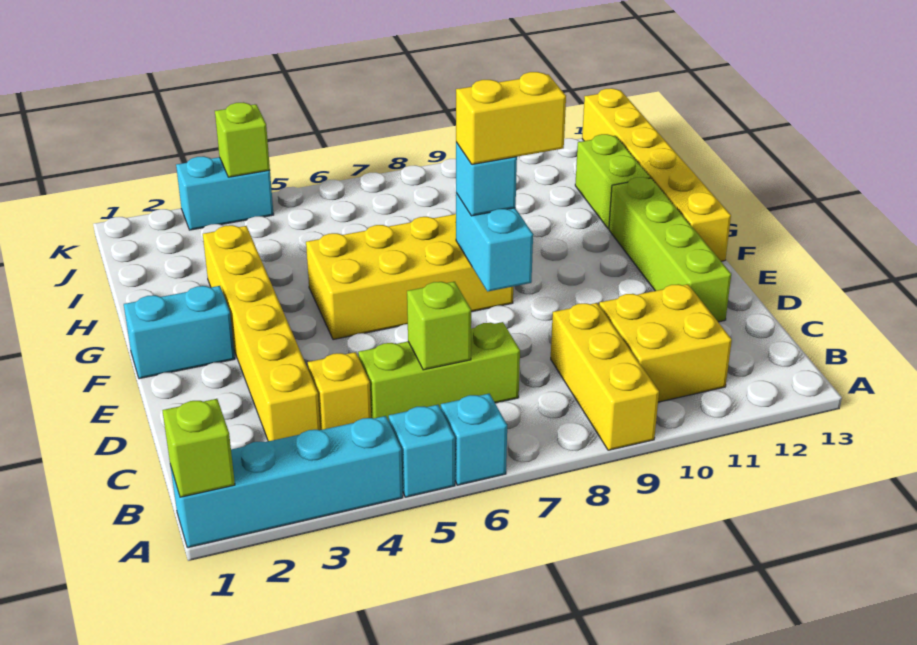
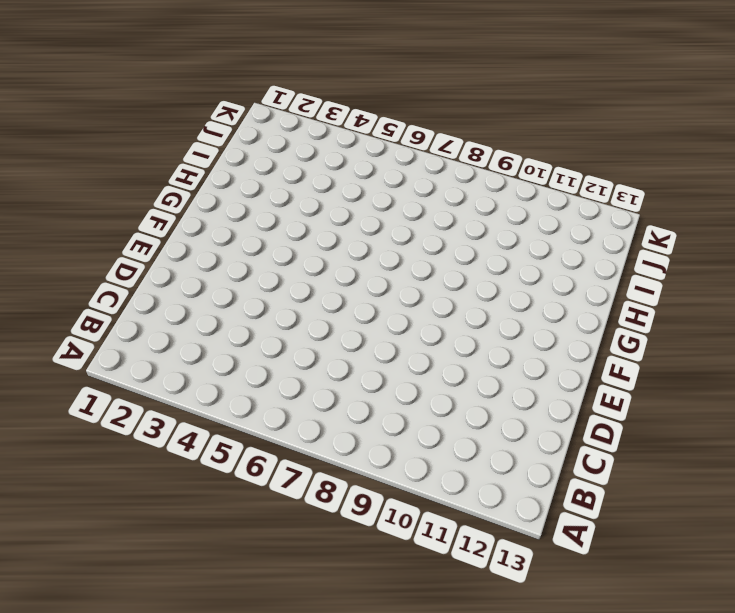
none -> cyan 1x4 brick [170,416,403,548]
none -> cyan 1x1 brick [389,405,455,497]
none -> cyan 1x1 brick [441,394,507,485]

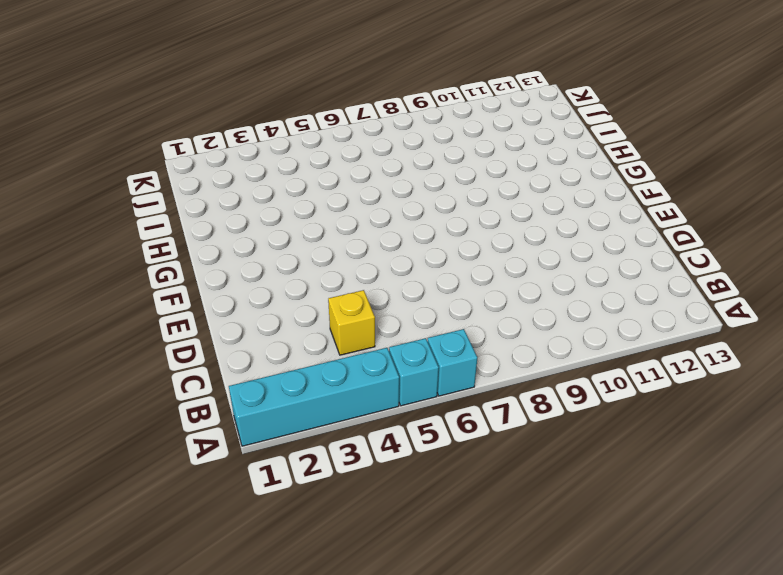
none -> yellow 1x3 brick [551,303,659,450]
none -> yellow 2x2 brick [599,284,732,402]
none -> yellow 1x6 brick [203,225,320,441]

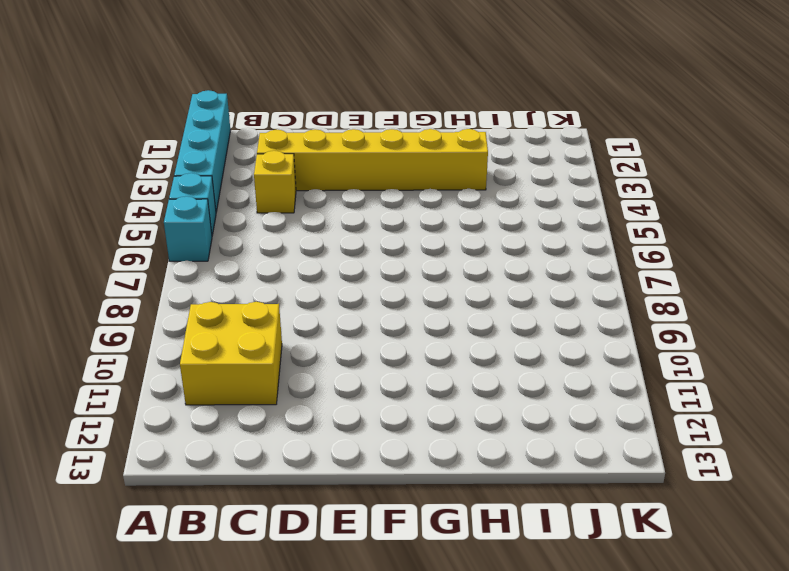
none -> yellow 1x3 brick [551,303,659,450]
none -> lime 1x3 brick [358,322,520,421]
none -> lime 1x4 brick [609,177,731,322]

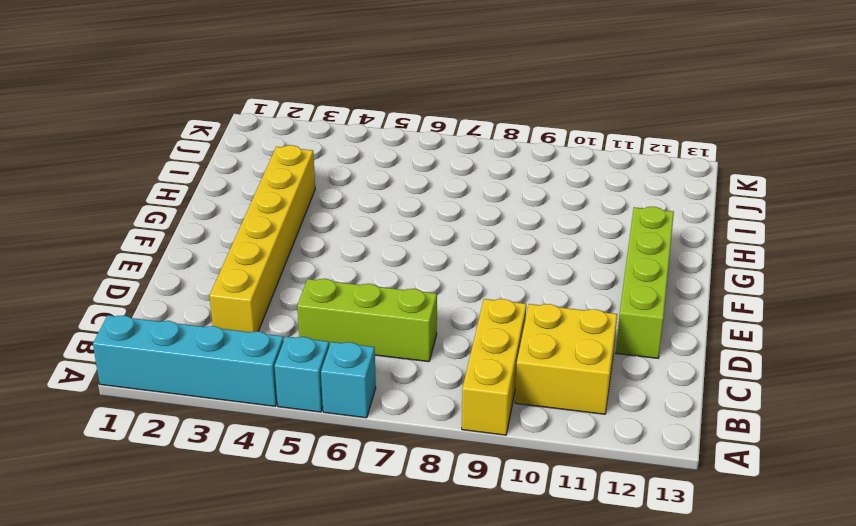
none -> yellow 1x1 brick [308,352,371,430]
none -> cyan 1x2 brick [124,286,235,379]
none -> yellow 2x4 brick [306,214,513,340]

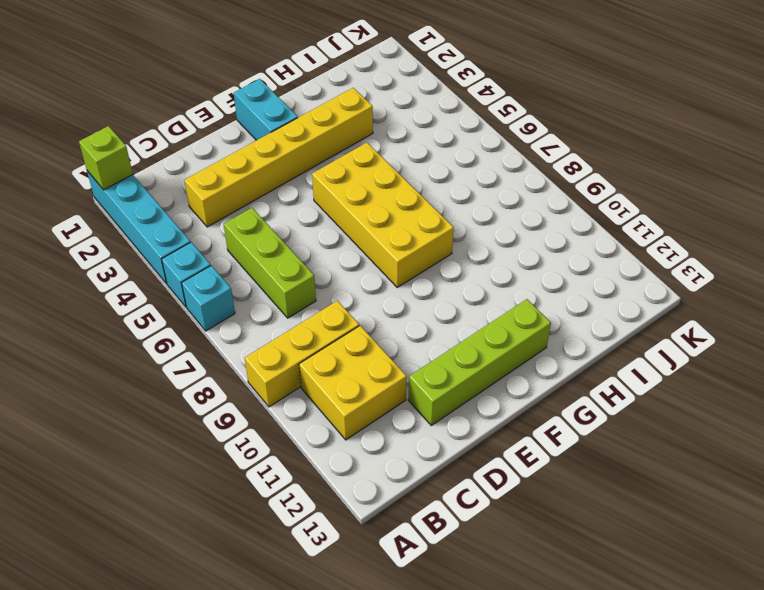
none -> yellow 1x1 brick [308,352,371,430]
none -> yellow 1x6 brick [582,88,731,261]
none -> lime 1x2 brick [575,134,650,229]

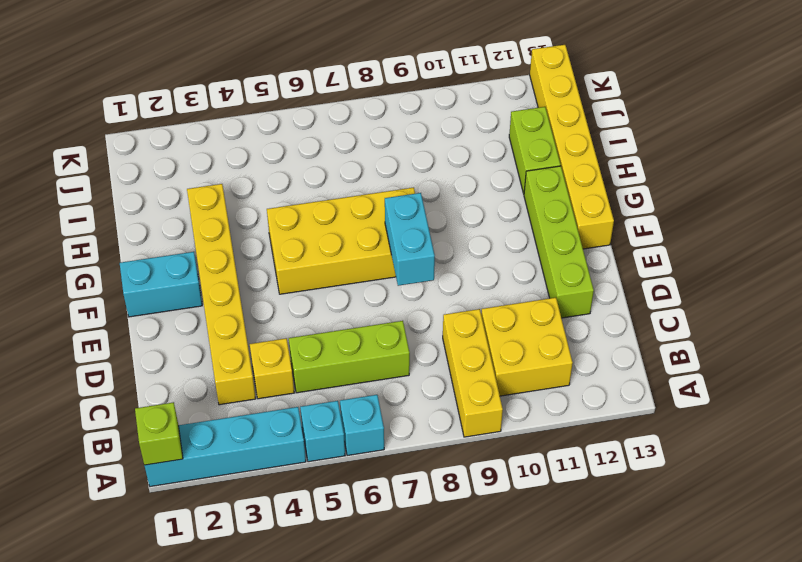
none -> cyan 1x2 brick [176,156,274,230]
none -> lime 1x1 brick [407,282,471,370]
none -> lime 1x1 brick [215,102,270,177]

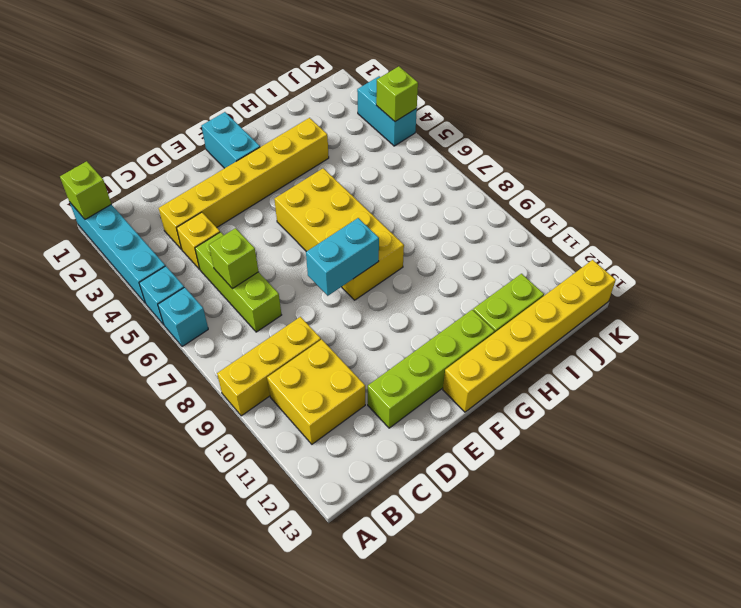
none -> cyan 1x1 brick [456,142,517,216]
none -> yellow 1x2 brick [456,72,566,165]

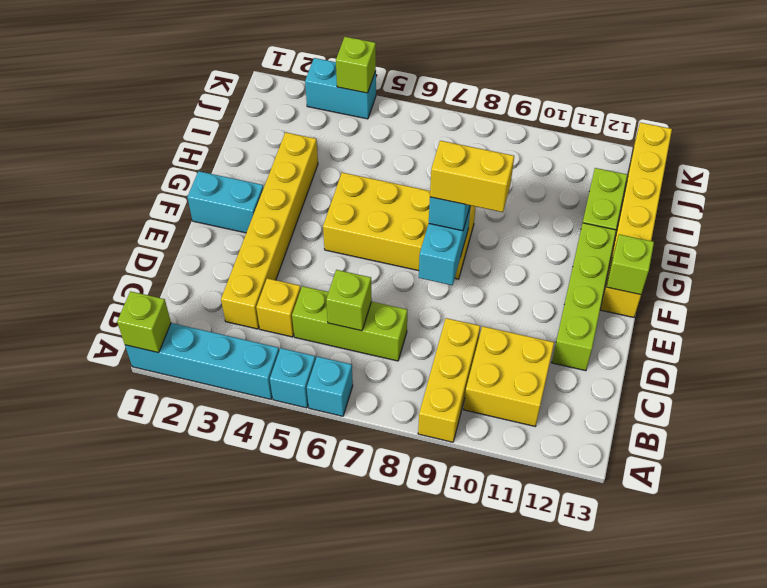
lime 1x1 brick [607,234,654,295] -> none

